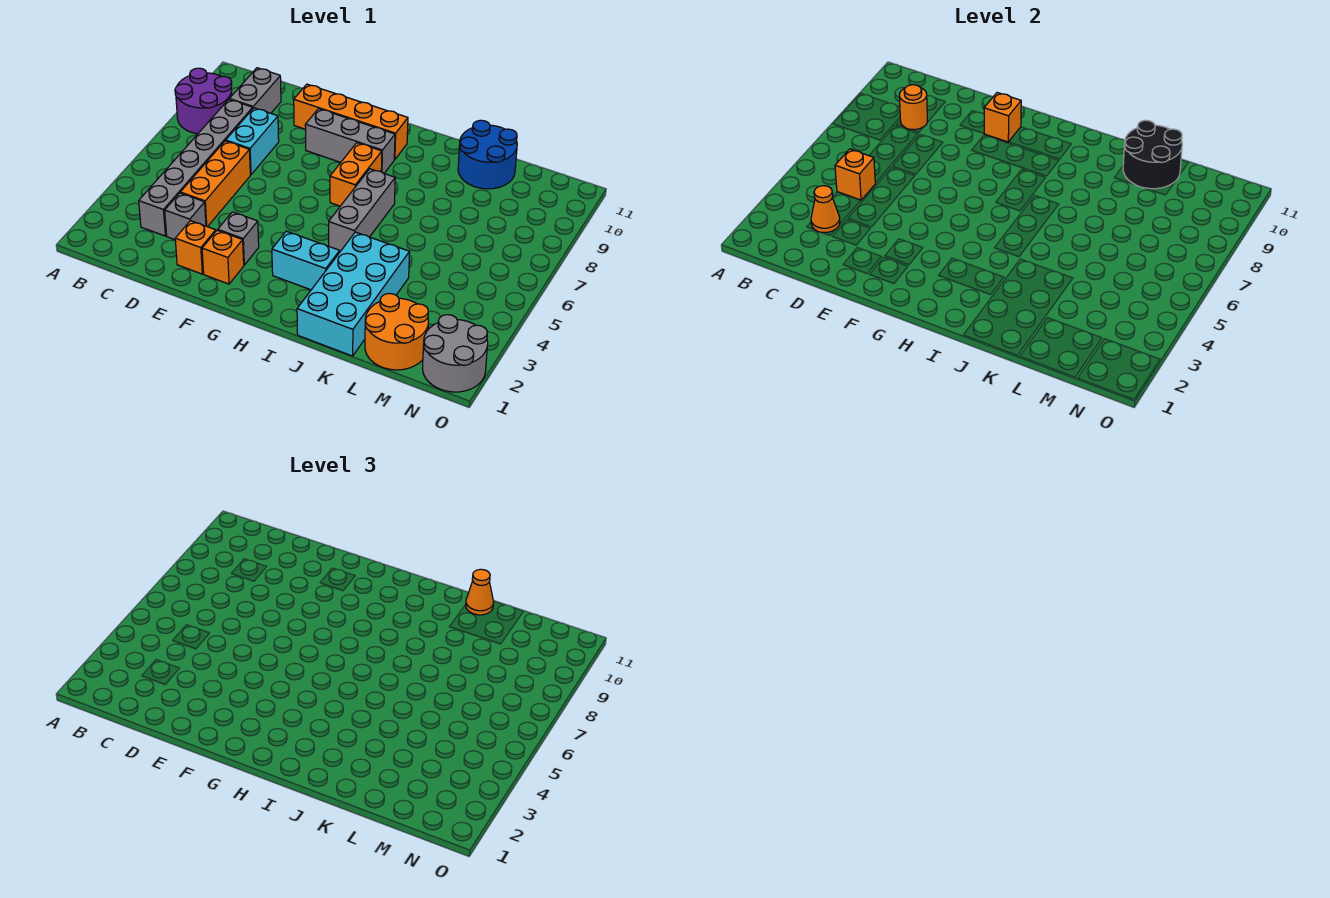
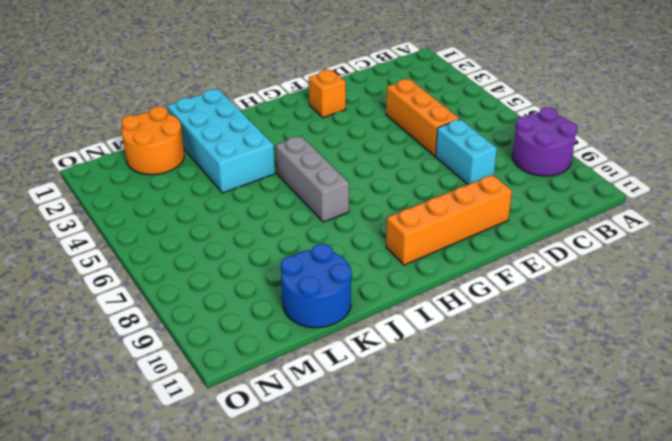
none -> grey 1x6 brick [139,100,253,236]
none -> grey 1x2 brick [229,68,281,113]
none -> grey 1x1 brick [165,193,206,240]

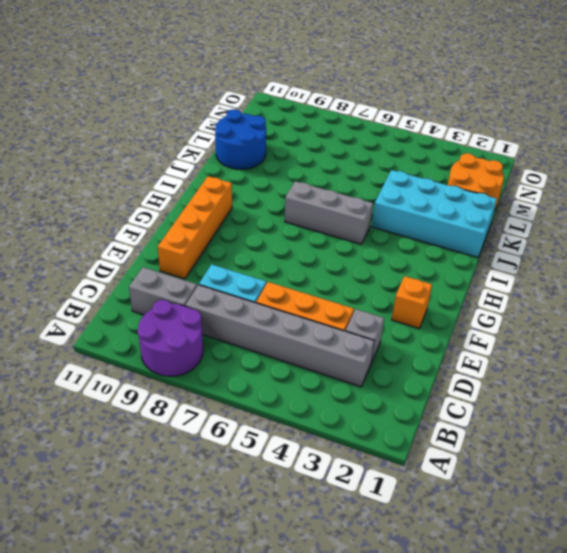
none -> orange 1x1 brick [175,221,216,274]
none -> grey 1x1 brick [218,212,259,265]
none -> grey 1x3 brick [305,109,395,173]

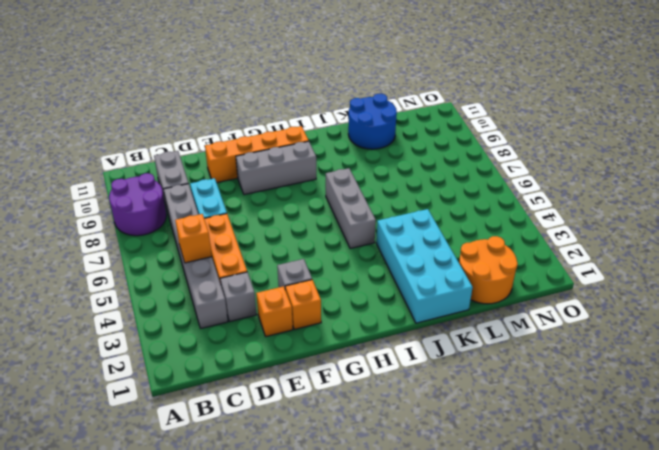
none -> cyan 1x2 brick [272,231,340,290]
none -> orange 1x2 brick [330,143,382,206]
none -> grey 2x2 round brick [423,315,488,392]

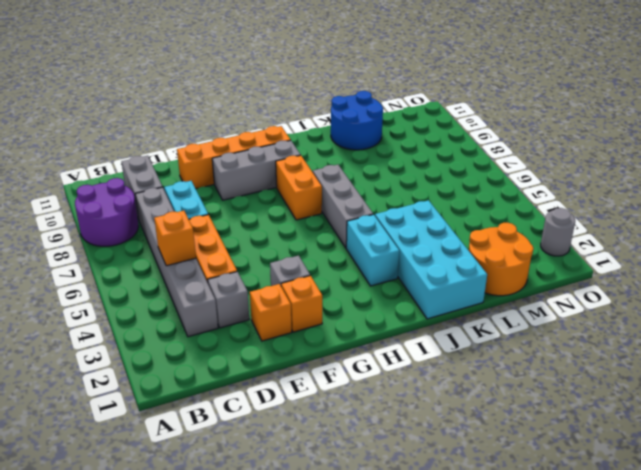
cyan 1x2 brick [346,214,399,286] -> cyan 1x2 brick turned to [272,231,340,290]
grey 1x1 round brick [541,208,575,256] -> grey 2x2 round brick [423,315,488,392]
none -> orange 1x1 cone [811,186,840,232]
none -> orange 1x1 round brick [900,85,927,130]
none -> orange 1x1 brick [984,93,1021,142]

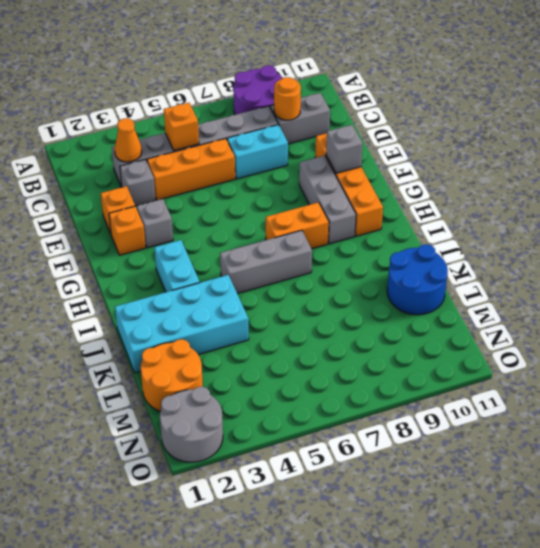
grey 1x1 brick [326,125,363,173] -> orange 1x1 brick [984,93,1021,142]
none -> black 2x2 round brick [1123,120,1182,189]
none -> orange 1x1 cone [466,569,493,615]

